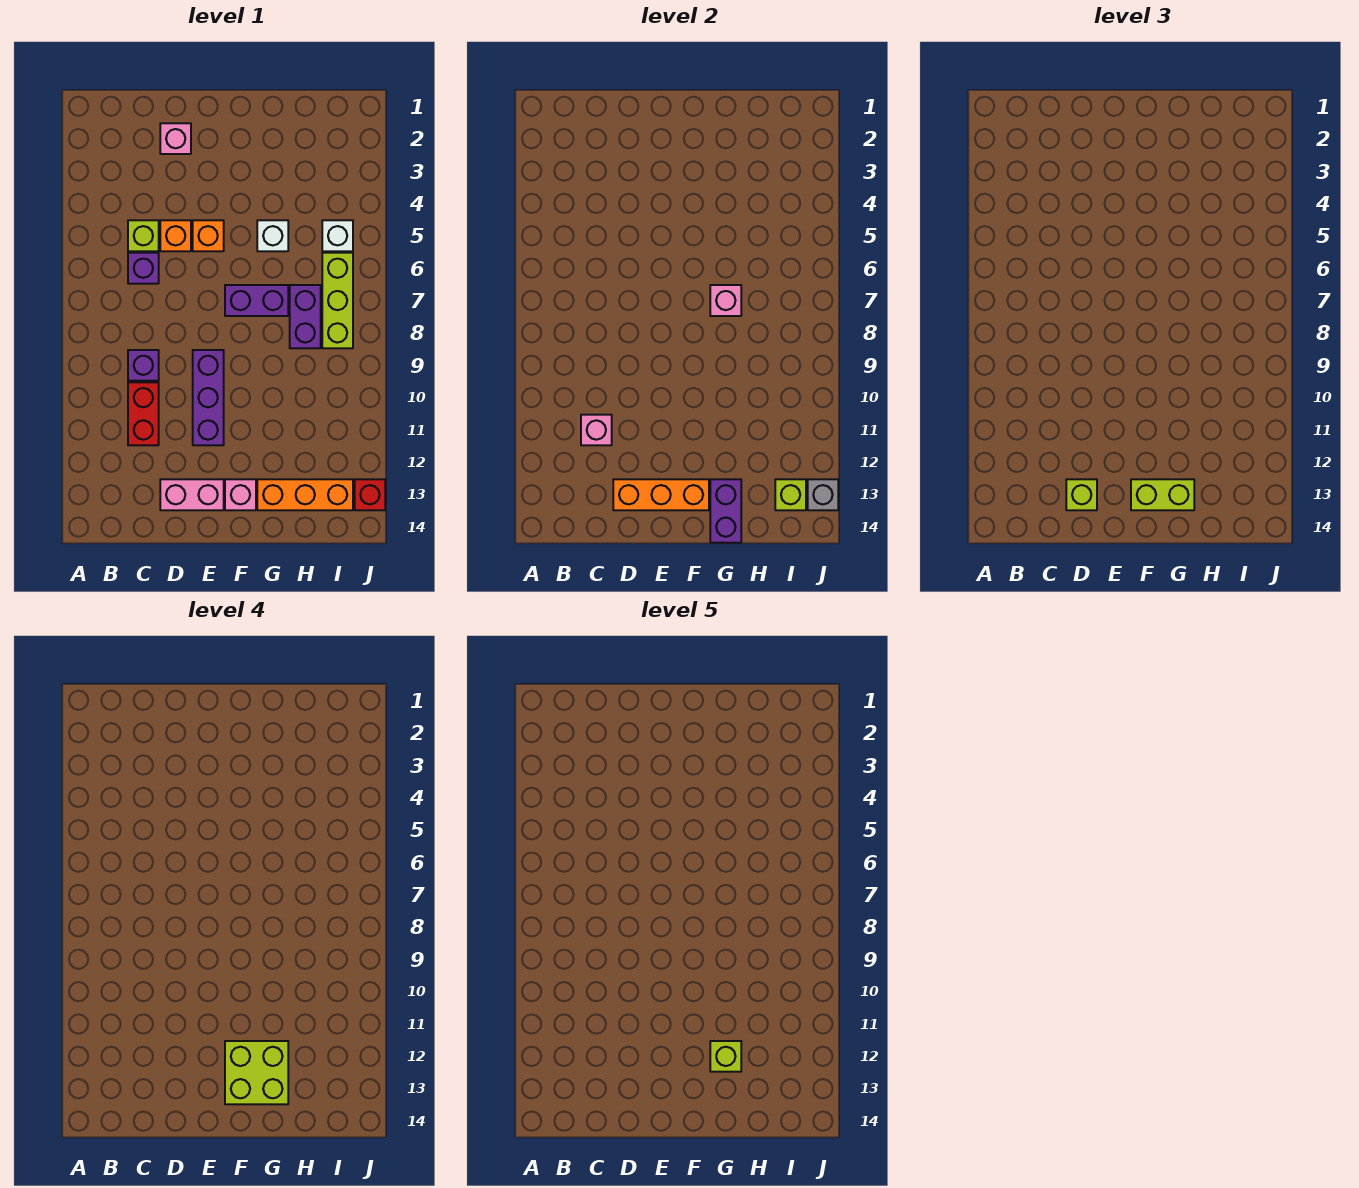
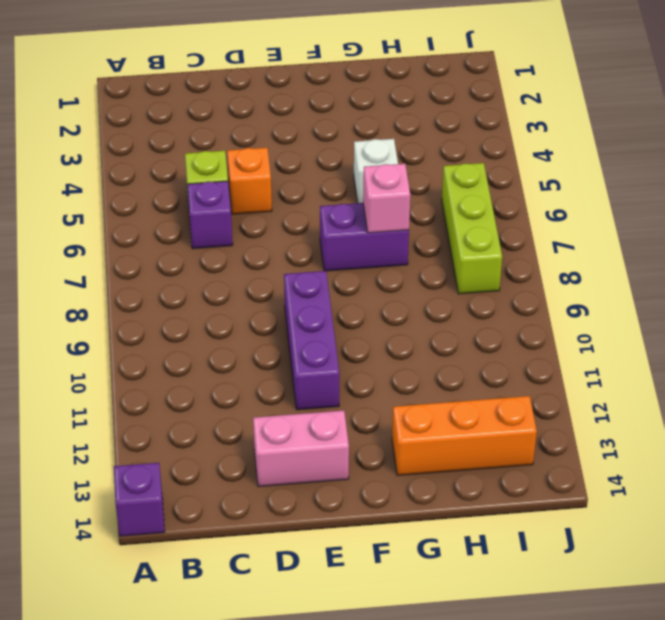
purple 1x1 brick [114,463,165,536] -> purple 1x1 brick moved to [128,350,159,381]
none -> red 1x2 brick [128,382,159,445]
none -> pink 1x1 brick [160,123,191,154]
none -> orange 1x1 brick [193,220,224,251]

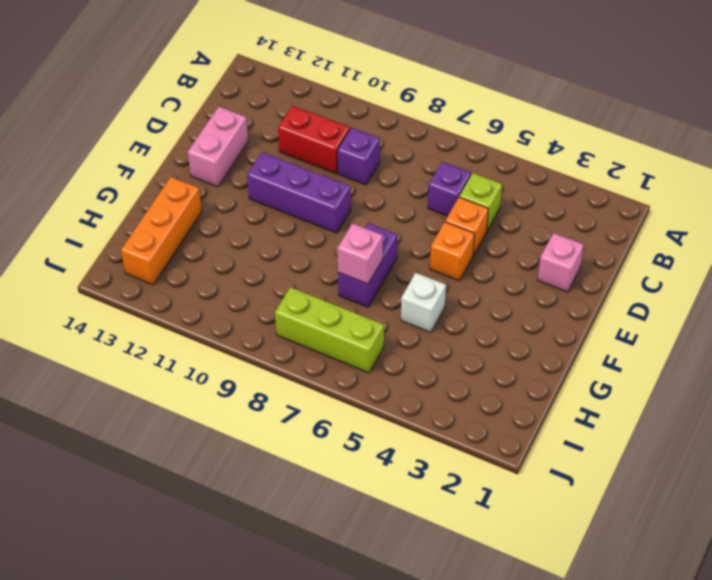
none -> pink 1x1 brick [225,479,256,510]
none -> purple 1x2 brick [290,285,321,348]
none -> white 1x1 brick [322,220,353,251]

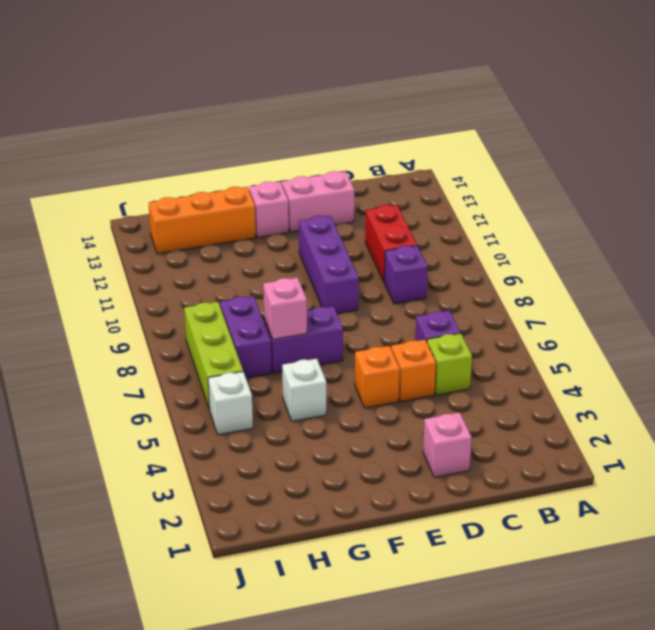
none -> red 1x1 brick [355,479,385,510]
none -> pink 1x1 brick [581,415,612,445]
none -> orange 1x3 brick [613,479,709,510]

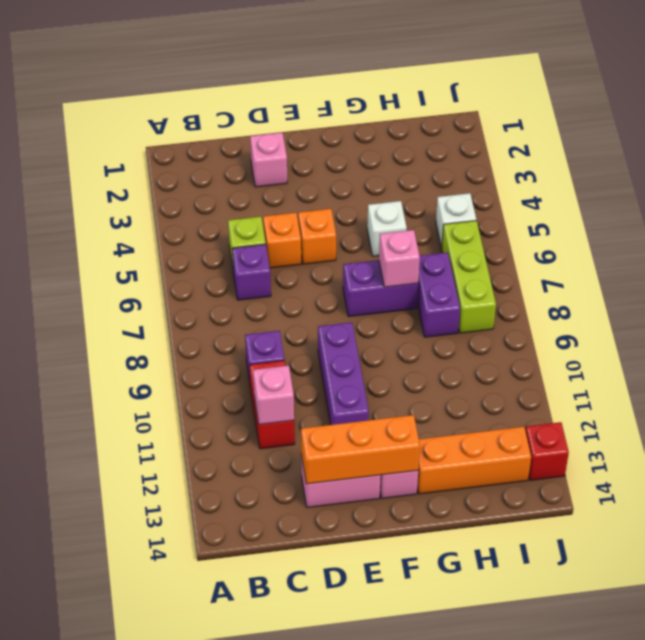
none -> purple 1x2 brick [710,479,741,543]
none -> lime 1x1 brick [775,479,806,510]
none -> grey 1x1 brick [808,479,838,510]

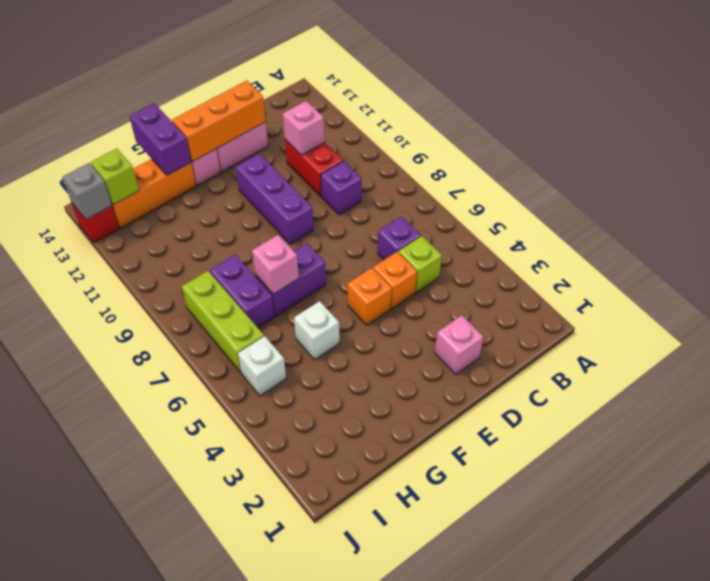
none -> lime 1x1 brick [1066,479,1097,510]
none -> lime 1x2 brick [1131,479,1194,510]
none -> lime 2x2 brick [225,1041,288,1104]

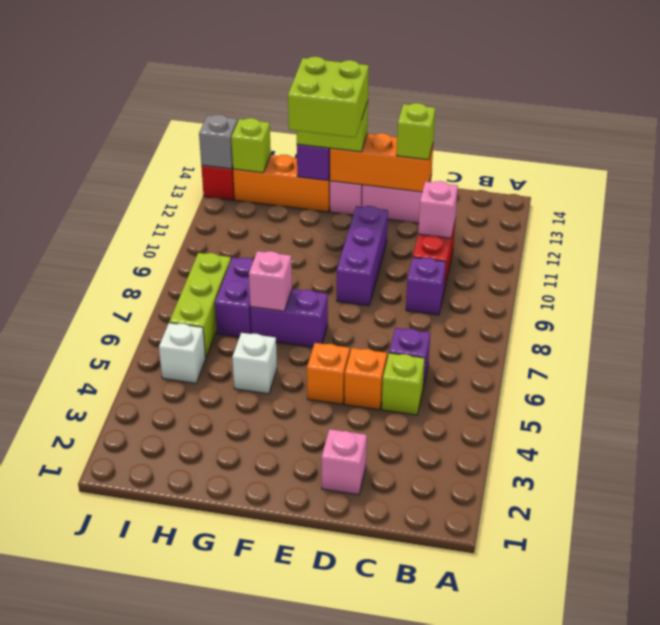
none -> lime 1x1 brick [710,1041,741,1072]

